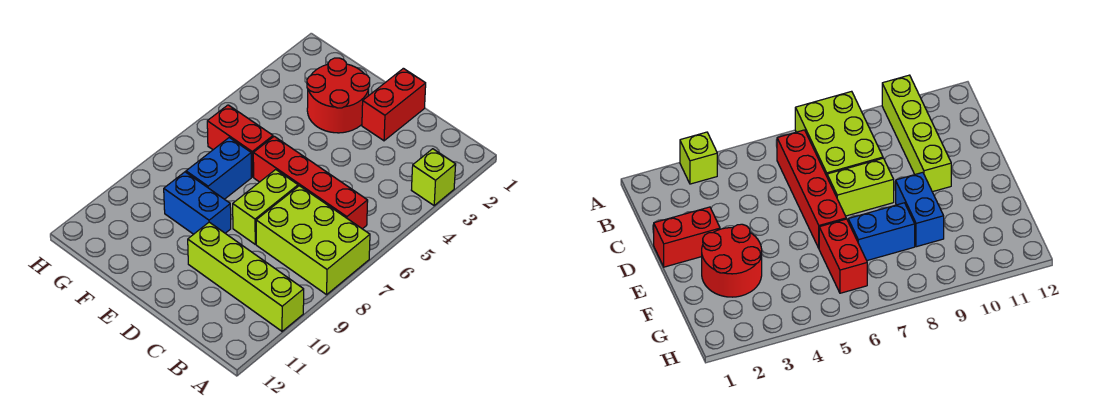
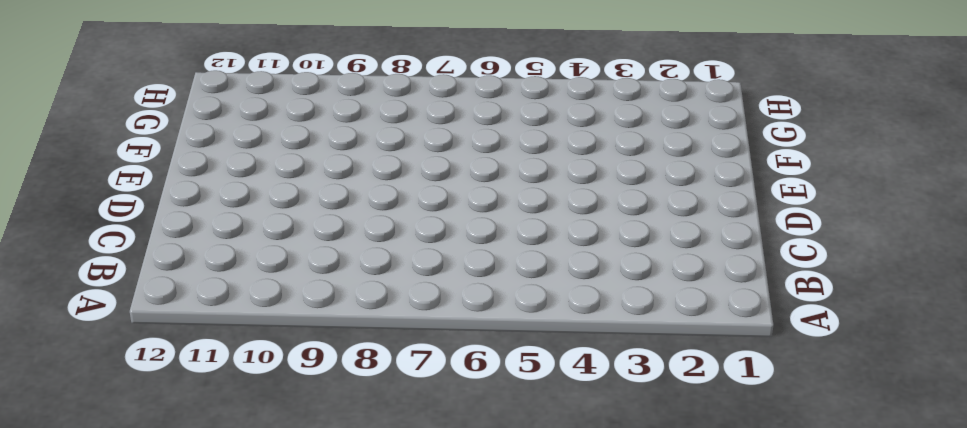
none -> lime 1x1 brick [412,149,456,205]
none -> lime 2x3 brick [256,186,370,295]

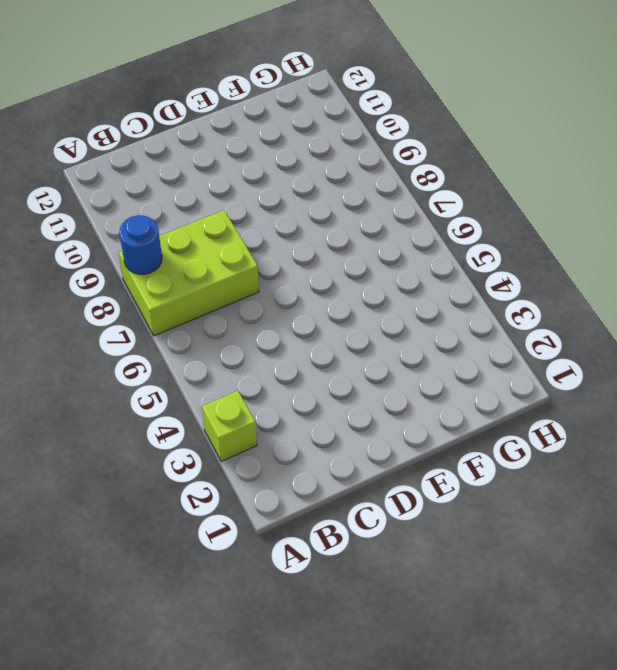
blue 1x1 round brick [119,215,162,274] -> none
none -> lime 1x4 brick [188,222,304,331]
none -> red 1x4 brick [253,136,368,229]

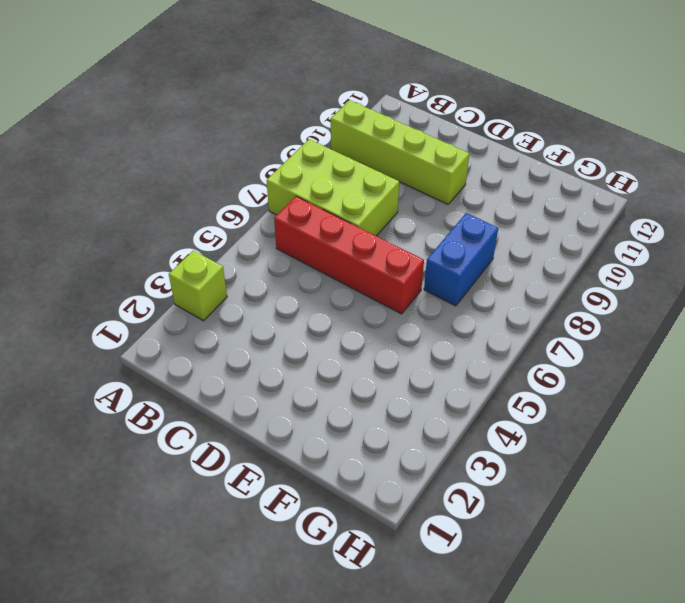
none -> red 1x2 brick [362,68,426,141]
none -> lime 1x2 brick [233,170,298,244]

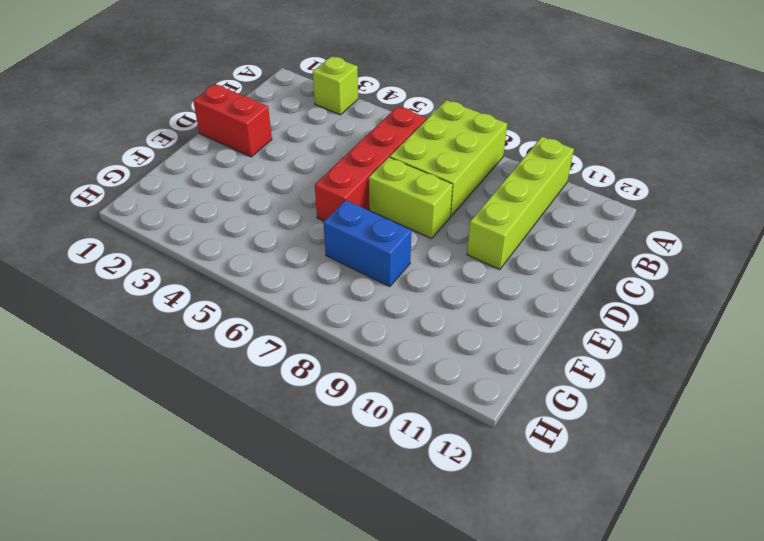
none -> red 2x2 round brick [307,58,370,133]
none -> blue 1x2 brick [164,172,231,234]

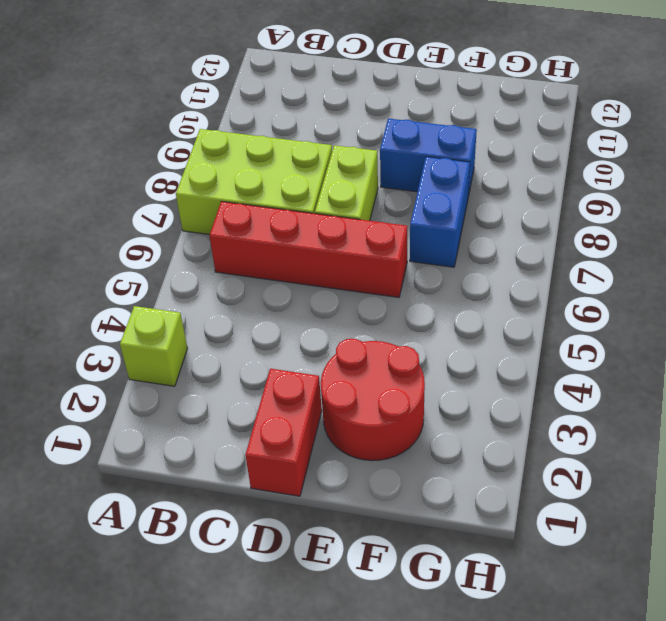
none -> lime 1x4 brick [188,222,304,331]
none -> red 1x2 brick [207,105,273,177]

